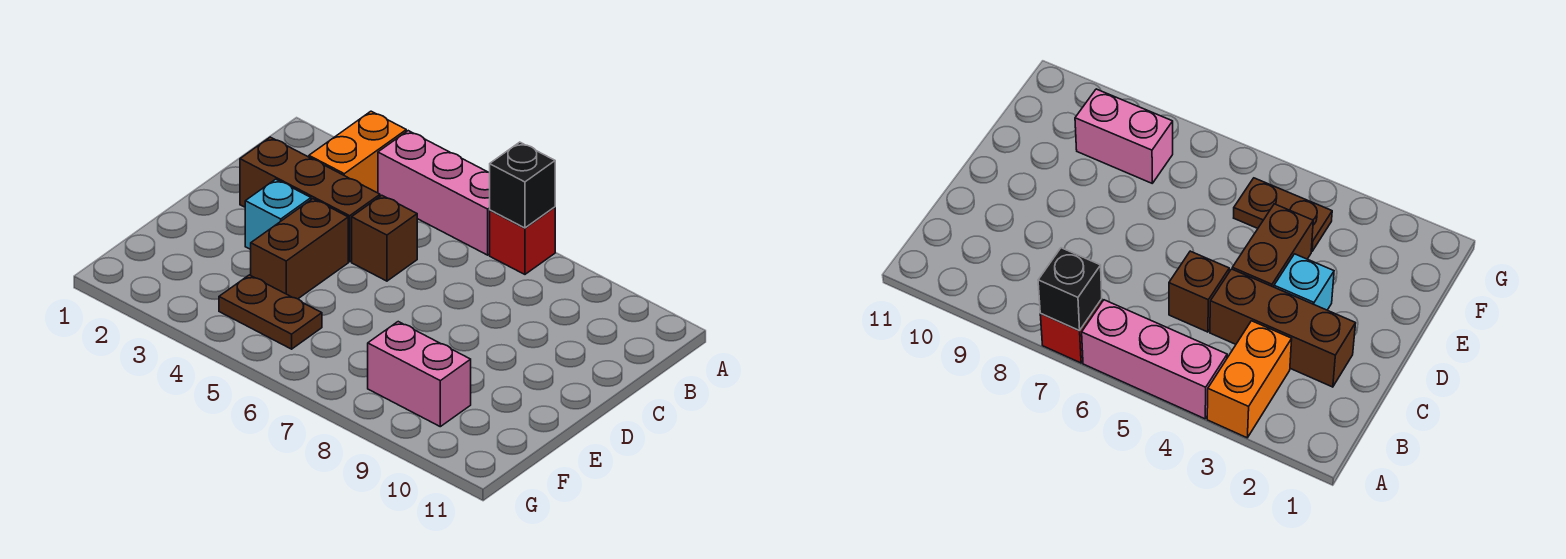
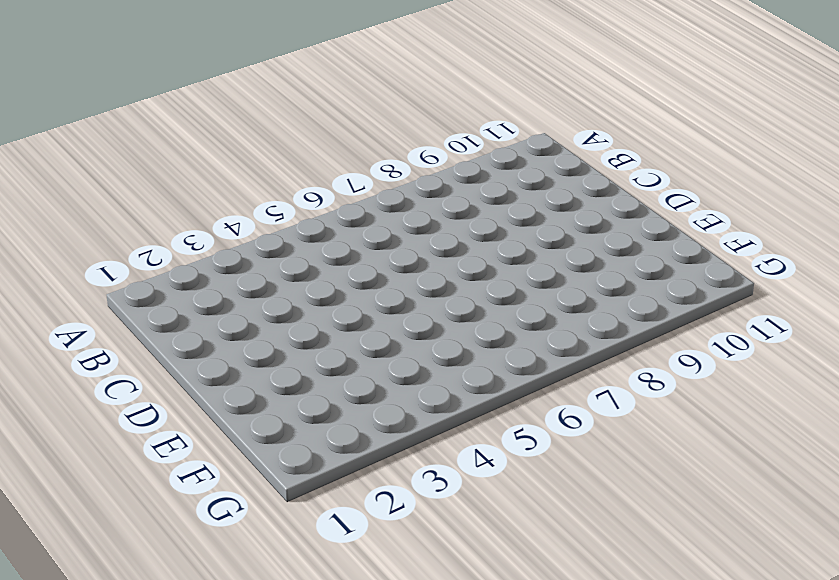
none -> orange 1x2 brick [309,111,406,193]
none -> pink 1x3 brick [378,131,490,255]

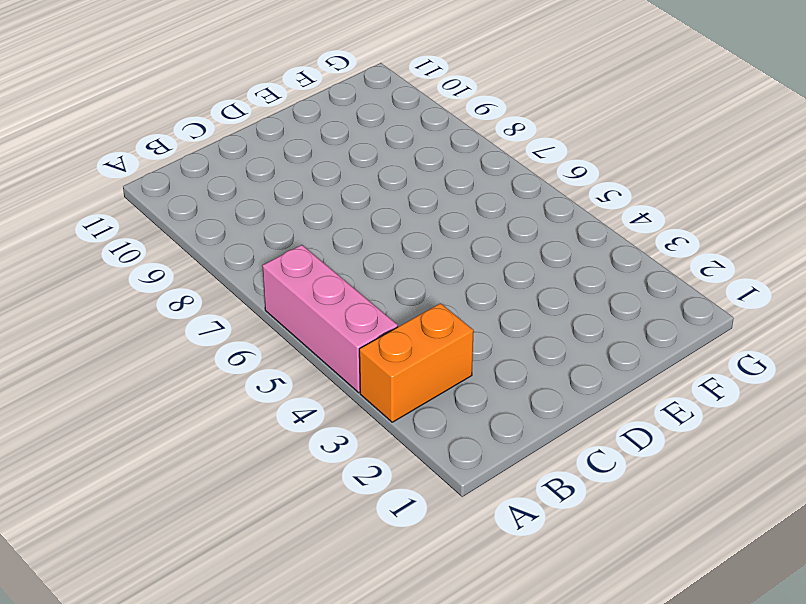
none -> red 1x1 brick [490,207,555,274]
none -> brown 1x3 brick [240,137,380,262]

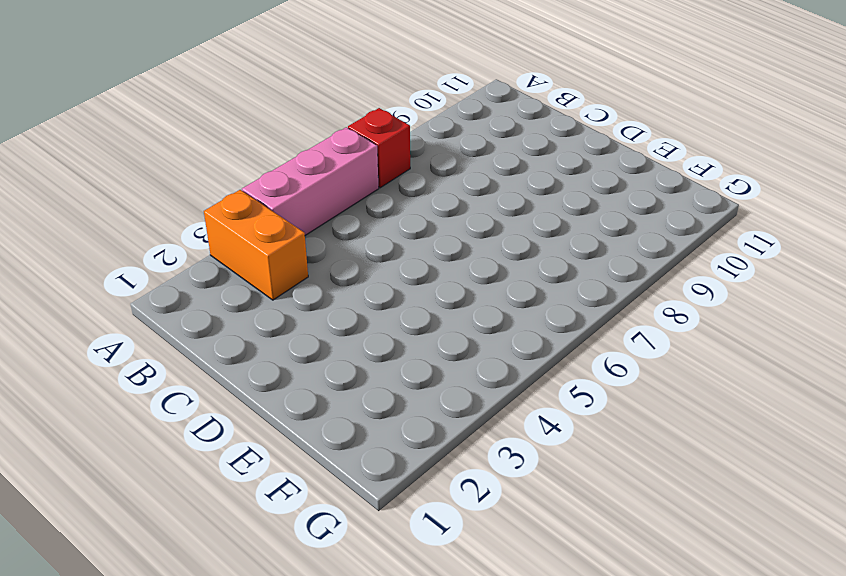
none -> brown 1x3 brick [240,137,380,262]
none -> brown 1x1 brick [352,195,417,281]

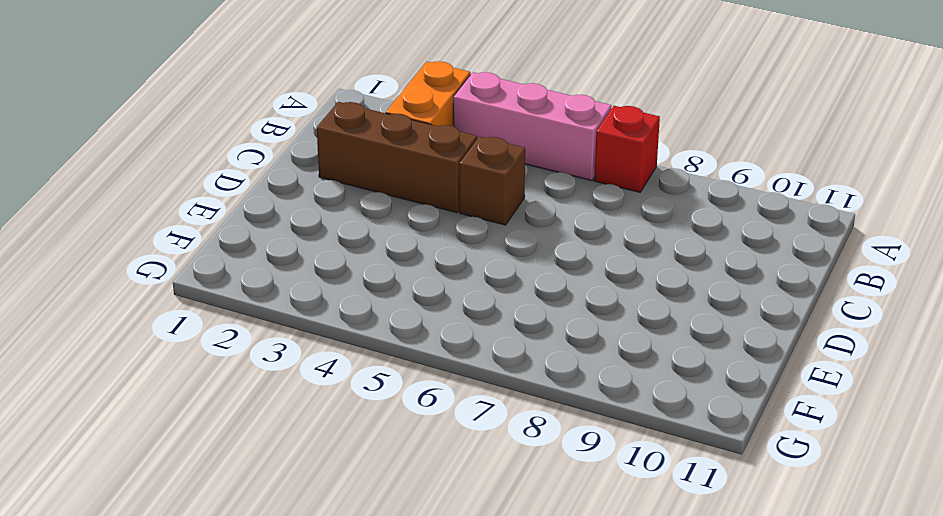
none -> cyan 1x1 brick [245,179,311,249]
none -> brown 1x2 brick [251,199,348,299]

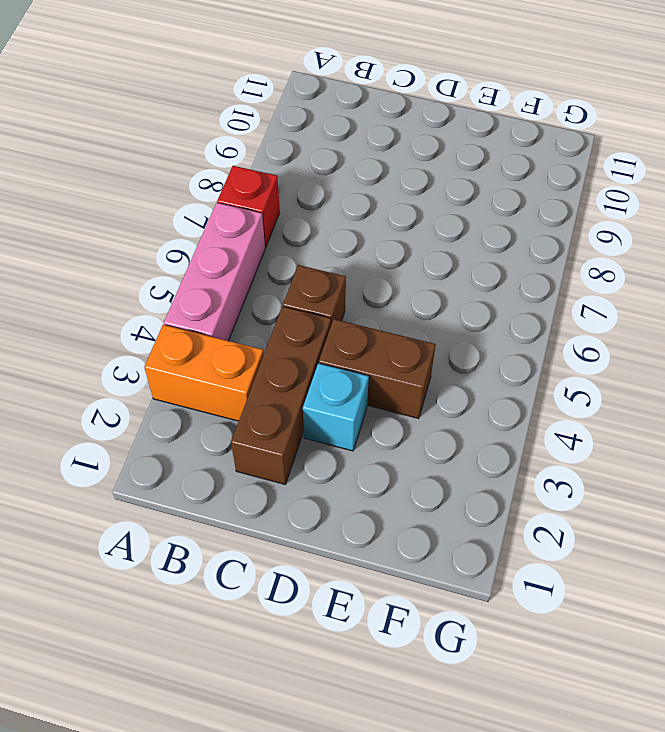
none -> brown 1x2 plate [219,275,322,349]
none -> pink 1x2 brick [368,322,471,427]

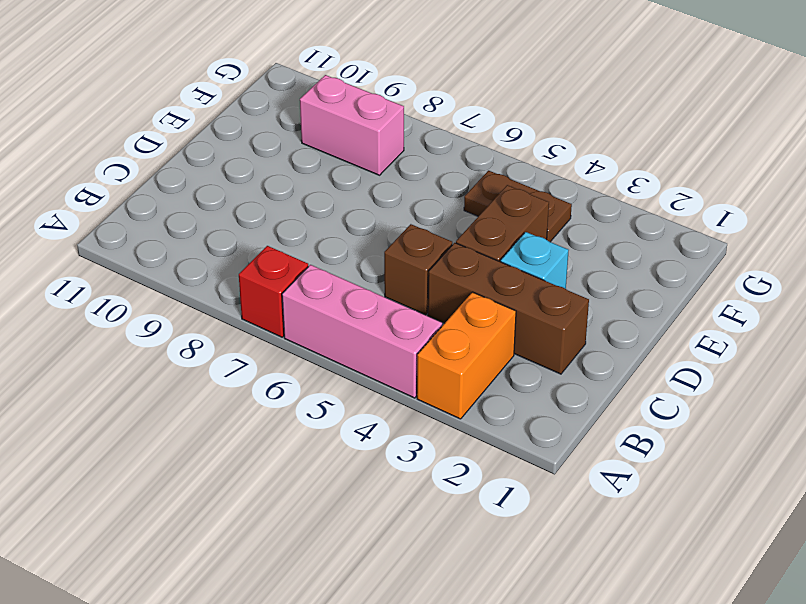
none -> black 1x1 brick [490,142,555,228]

